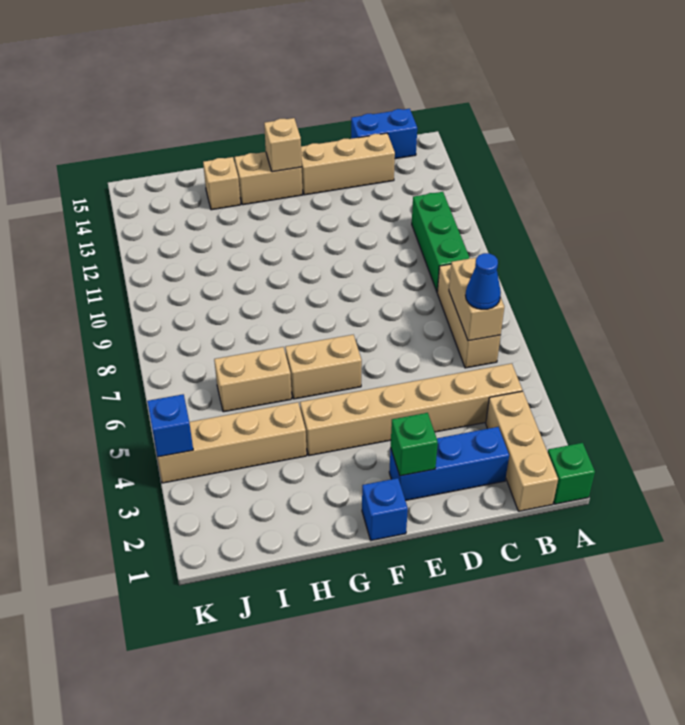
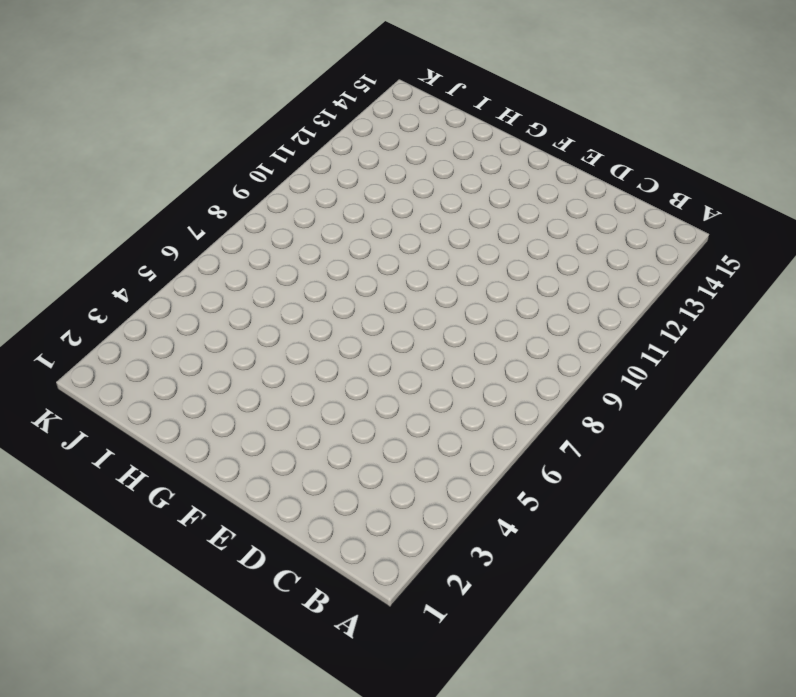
none -> green 1x1 brick [548,443,595,504]
none -> tan 1x3 brick [486,391,558,511]
none -> tan 1x6 brick [300,363,522,456]

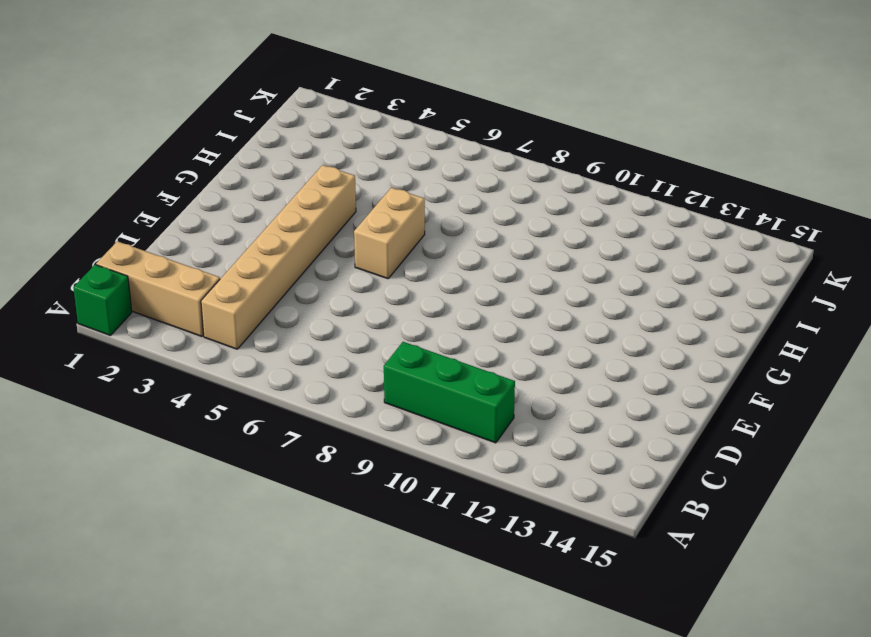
none -> tan 1x3 brick [437,264,501,368]
none -> blue 1x2 brick [351,109,417,159]
none -> blue 1x3 brick [389,427,509,501]

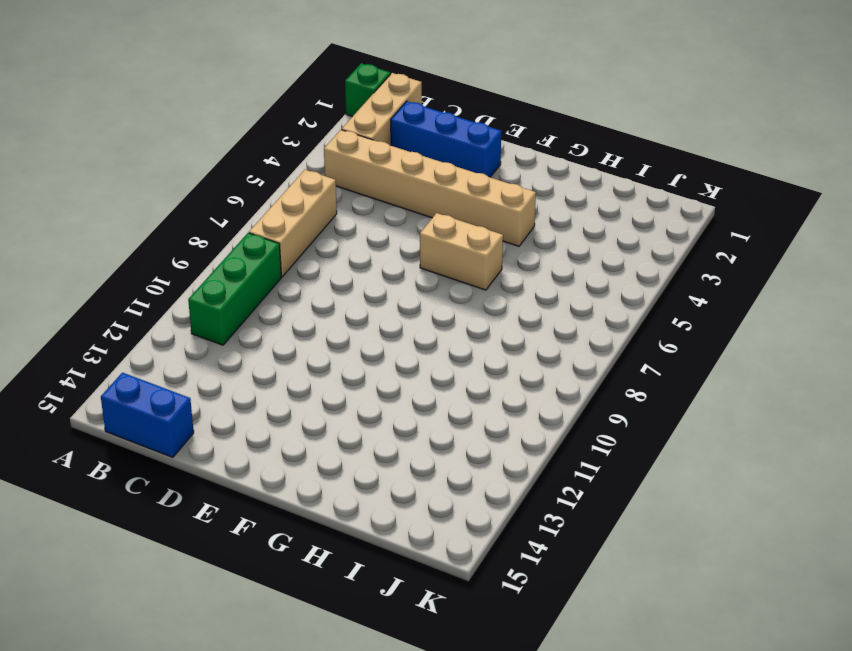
none -> tan 1x3 brick [301,133,395,195]
none -> blue 1x1 brick [362,478,408,540]
none -> tan 1x2 brick [235,152,302,205]

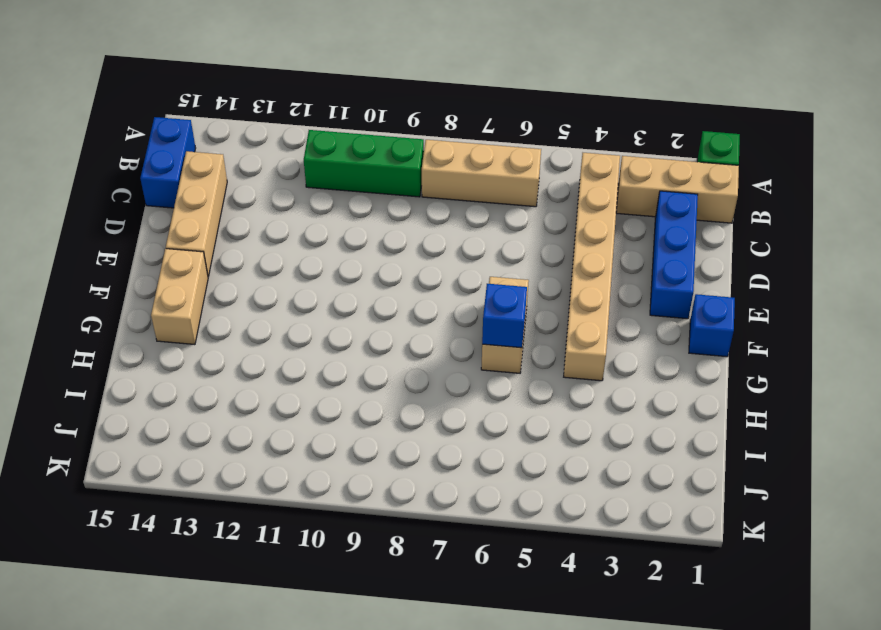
blue 1x1 brick [482,284,527,348] -> blue 1x1 brick moved to [147,394,193,457]
none -> tan 1x4 brick [157,402,307,483]
none -> tan 1x2 brick [214,347,292,412]
none -> tan 1x1 brick [203,157,241,210]

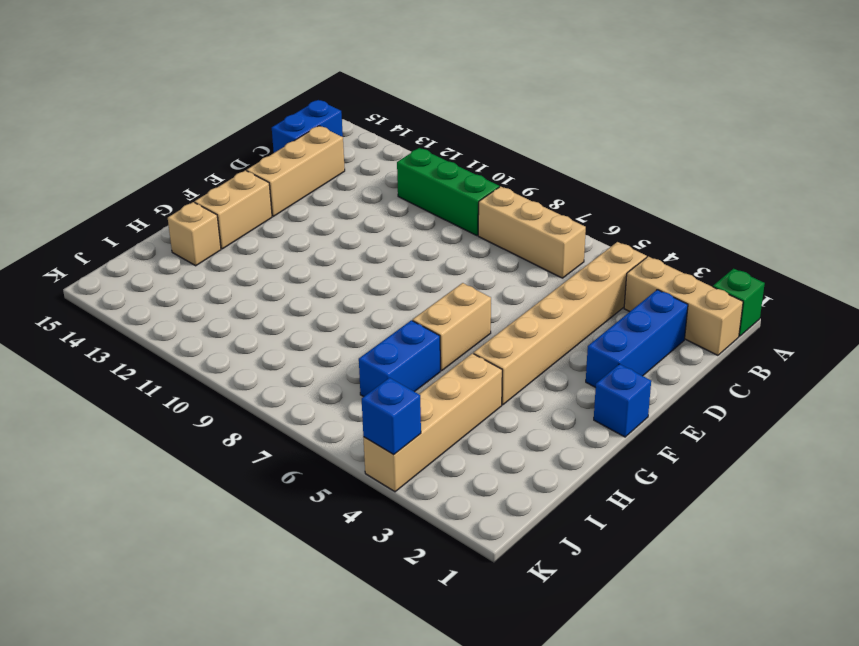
blue 1x2 brick [359,320,440,397] -> tan 1x2 brick [214,347,292,412]
none -> tan 1x2 brick [449,257,504,341]
none -> green 1x1 brick [391,413,438,476]
none -> tan 1x1 brick [264,118,302,172]

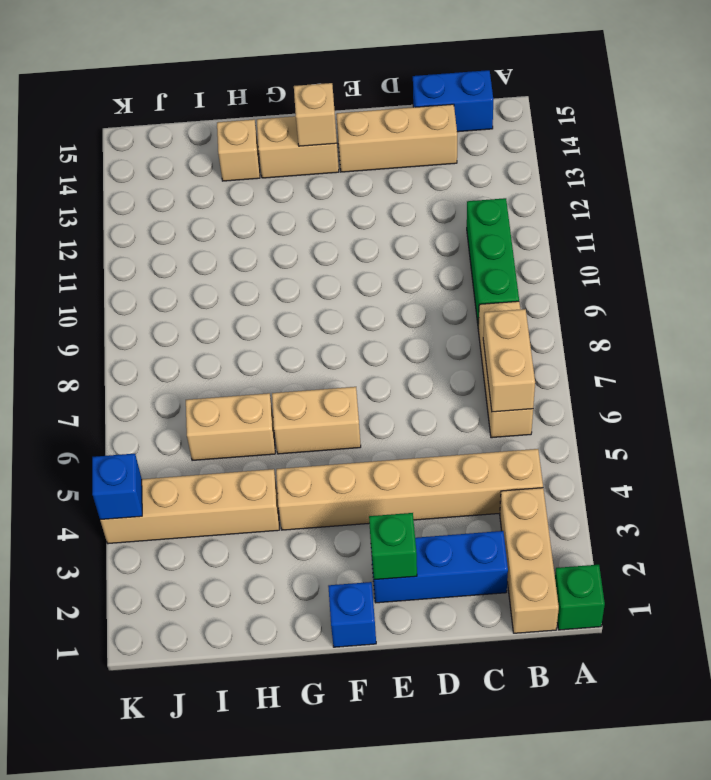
none -> blue 1x1 cone [466,253,501,309]

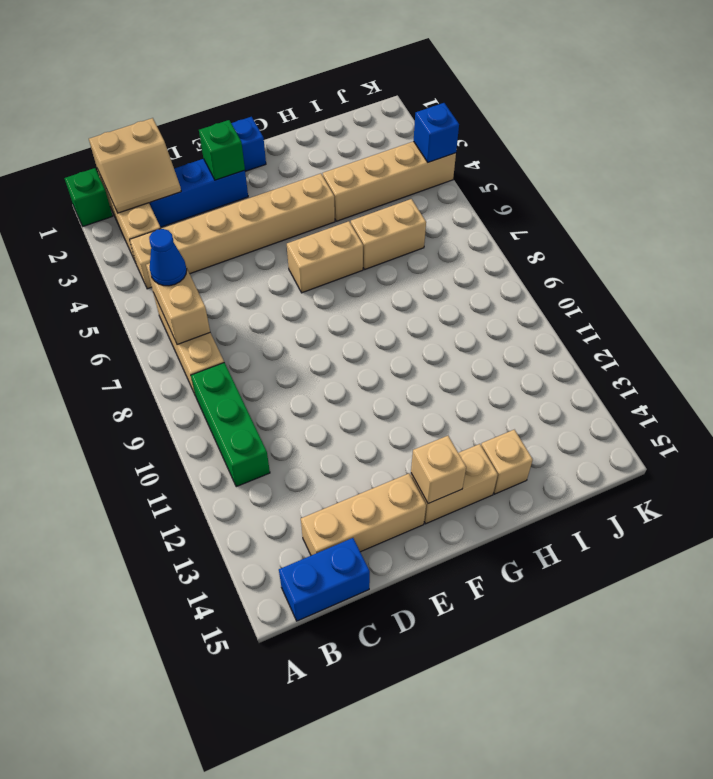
tan 2x2 slope [89,118,181,213] -> none

